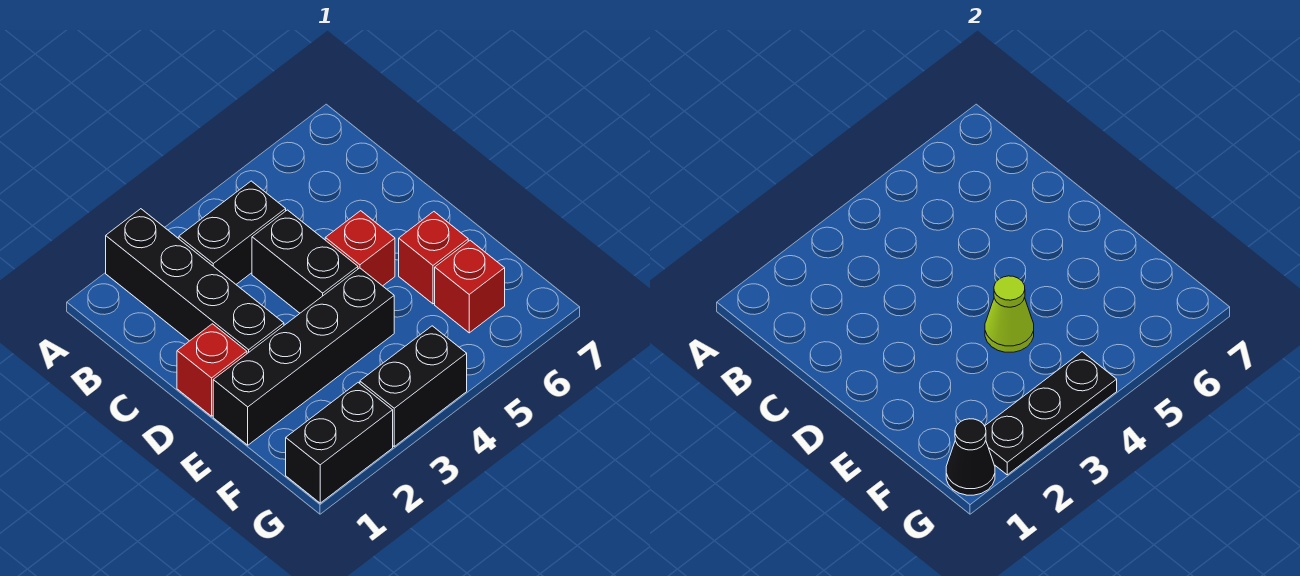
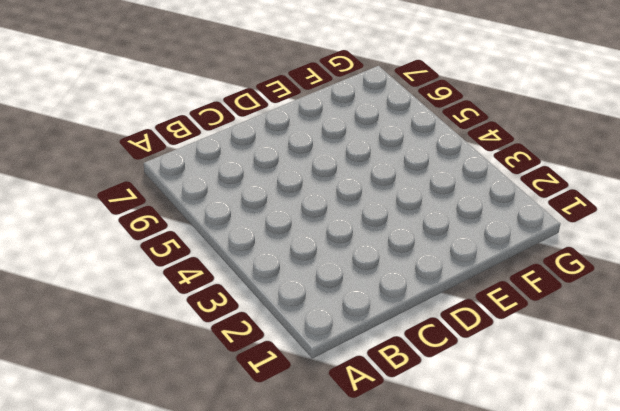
none -> black 1x4 brick [106,209,284,353]
none -> black 1x2 brick [179,181,286,284]
none -> black 1x2 brick [252,210,358,313]

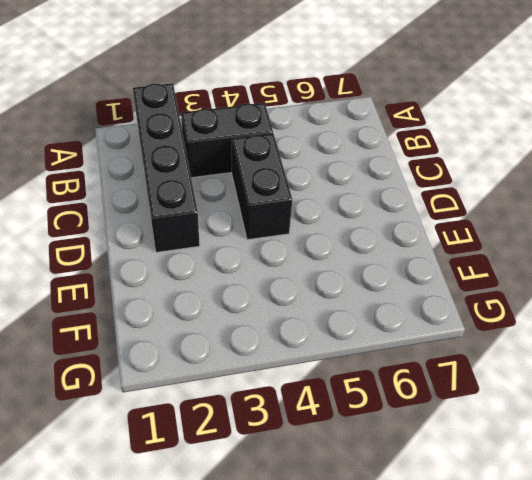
none -> red 1x1 brick [177,324,247,416]
none -> red 1x1 brick [325,211,395,286]
none -> black 1x4 brick [213,268,394,445]

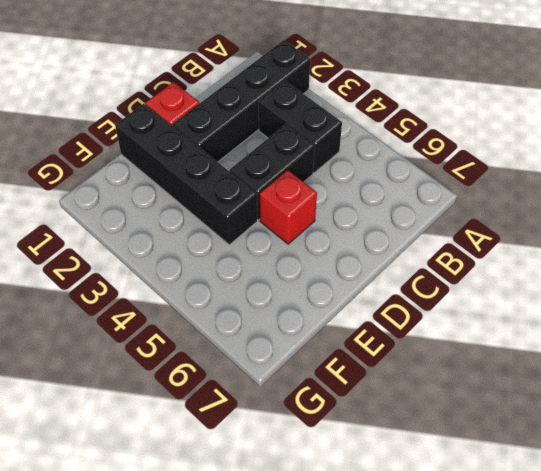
none -> red 1x1 brick [399,212,468,304]
none -> red 1x1 brick [435,240,505,333]
none -> black 1x2 brick [286,383,393,503]

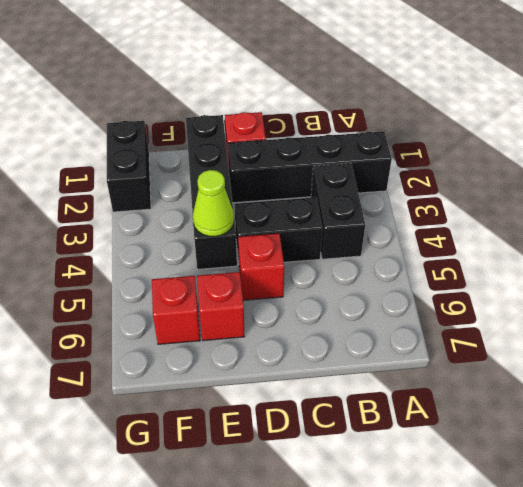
none -> black 1x2 brick [360,326,467,446]
none -> black 1x1 cone [946,419,995,495]
none -> black 1x3 plate [985,352,1117,475]

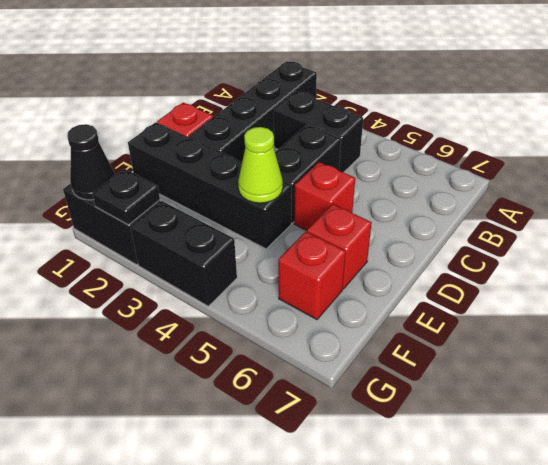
black 1x1 plate [92,169,160,225] -> black 1x3 plate [985,352,1117,475]

